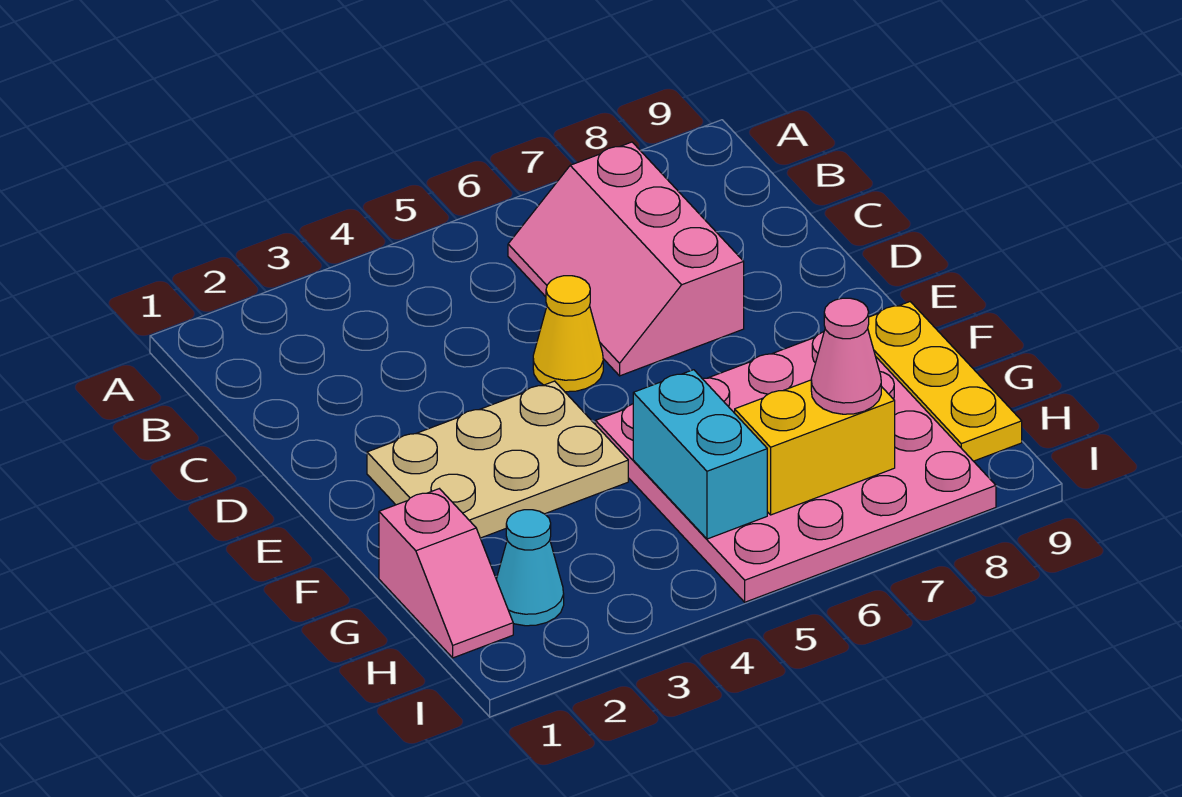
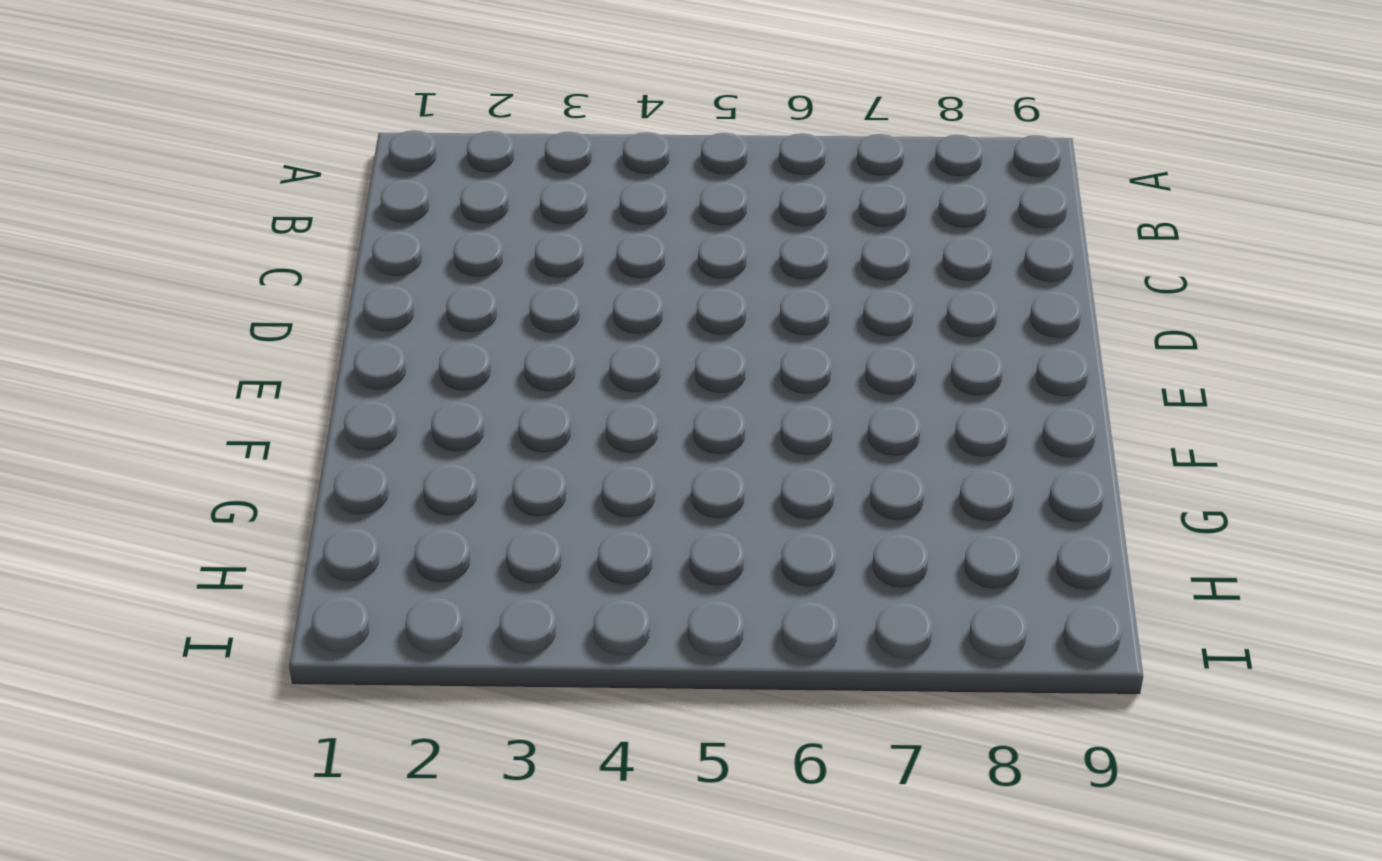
none -> pink 2x3 slope [508,142,744,376]
none -> yellow 1x1 cone [533,276,603,392]

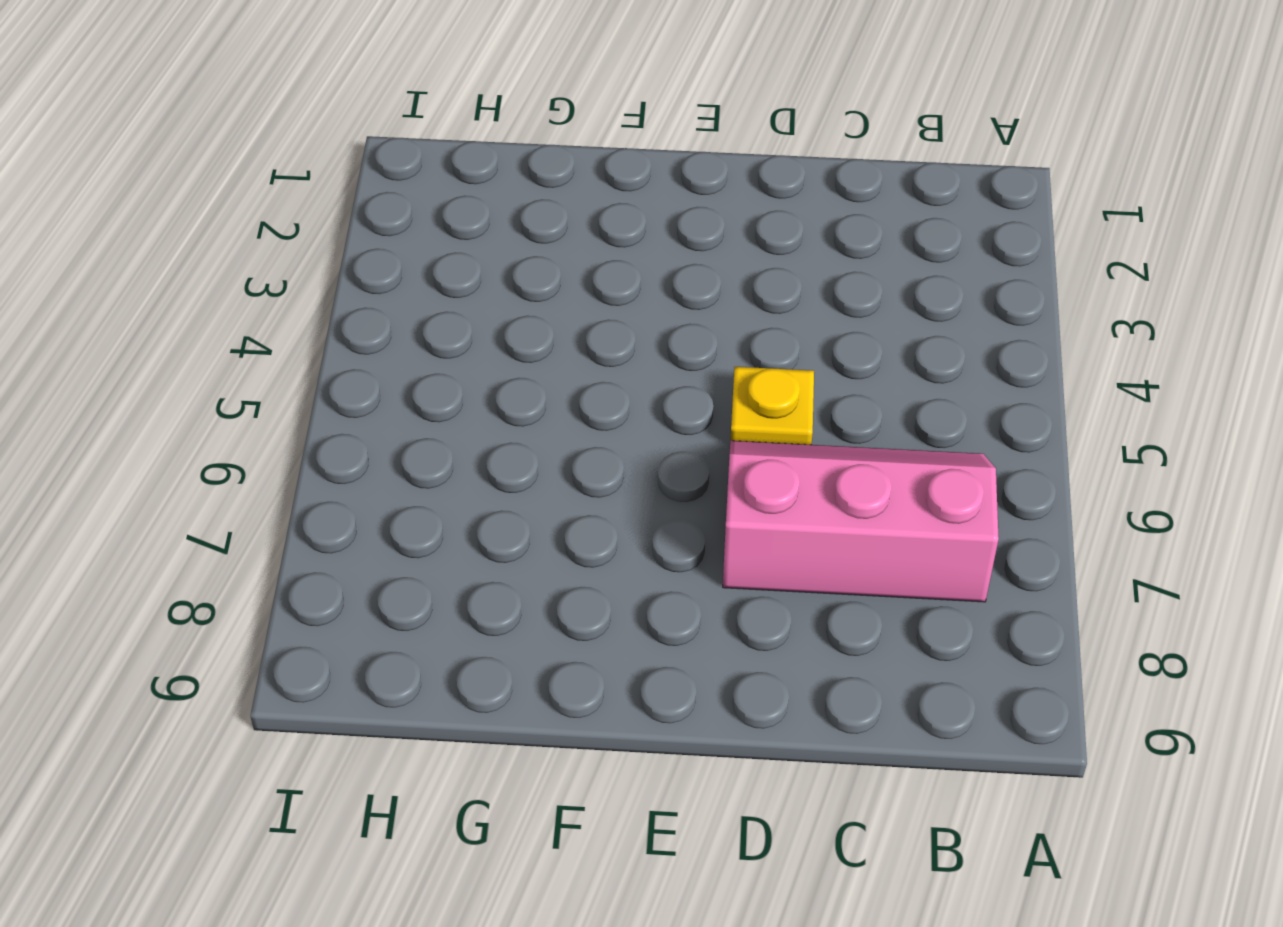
yellow 1x1 plate [730,367,814,445] -> yellow 1x1 cone [533,276,603,392]
none -> tan 2x3 plate [367,381,628,538]
none -> pink 4x4 plate [596,332,996,602]

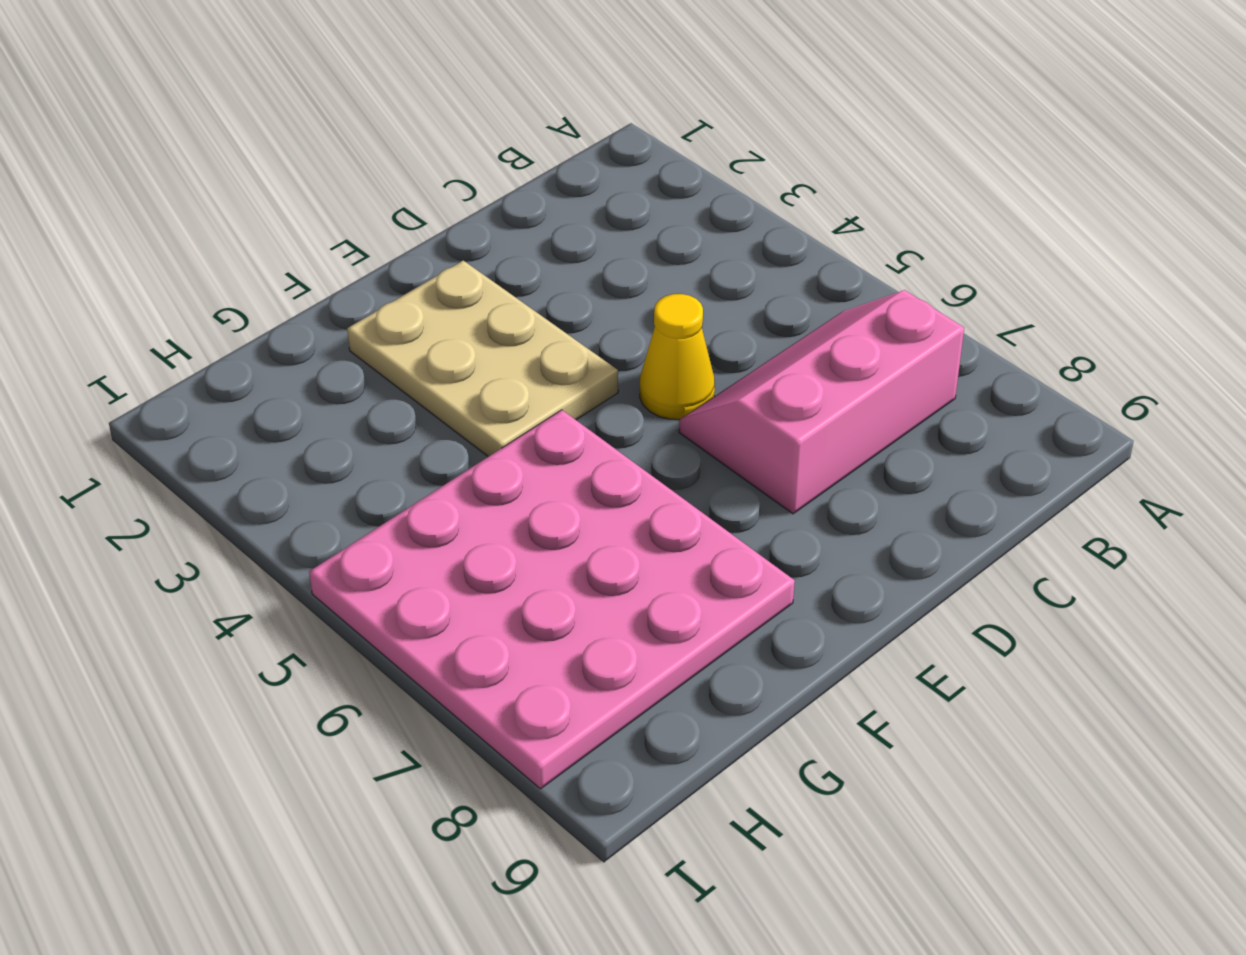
none -> yellow 1x3 plate [868,302,1022,461]
none -> pink 1x2 slope [379,489,513,658]

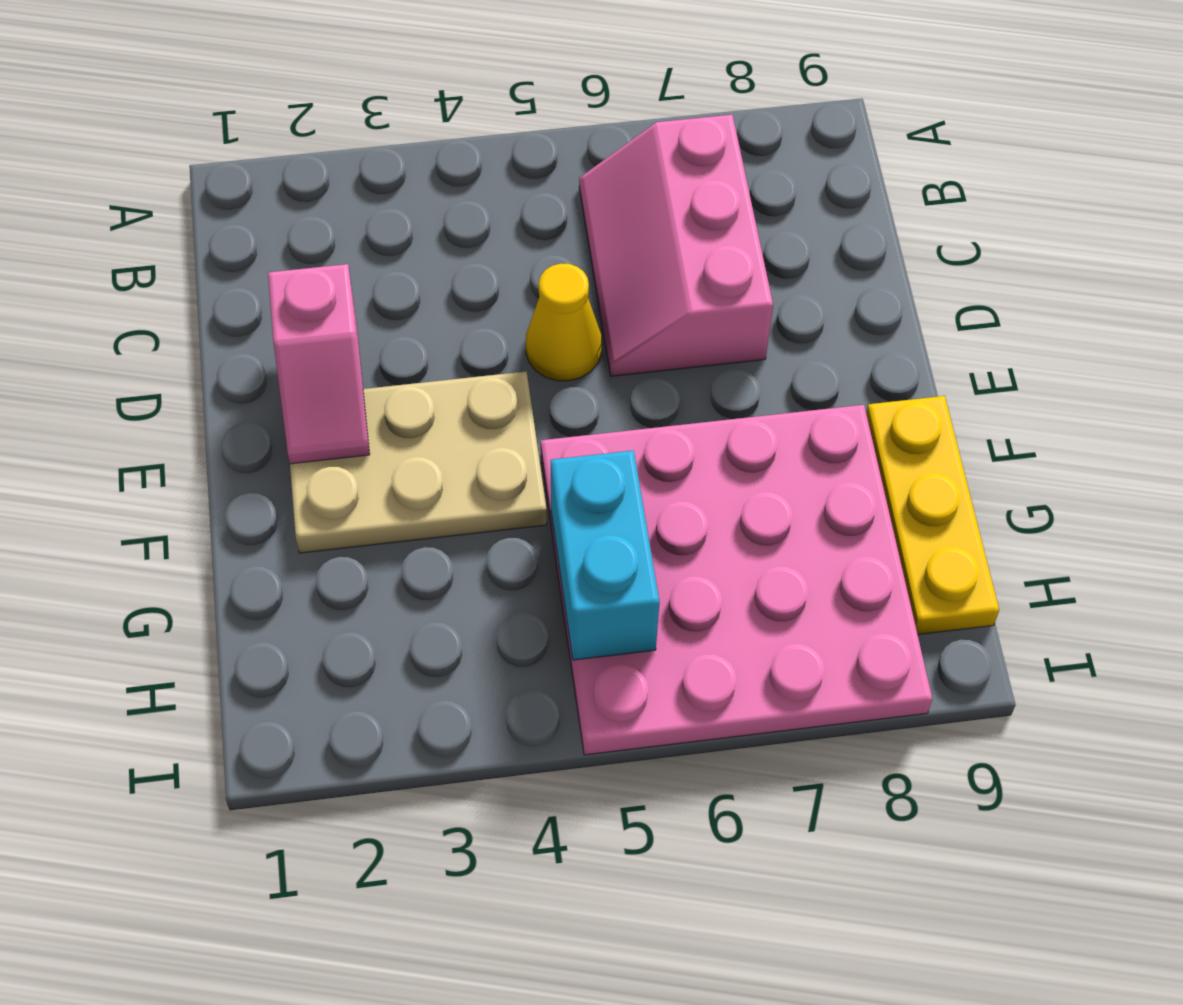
pink 1x2 slope [268,264,370,464] -> pink 1x2 slope moved to [379,489,513,658]
none -> cyan 1x1 cone [496,510,564,626]
none -> yellow 1x2 brick [735,380,895,515]

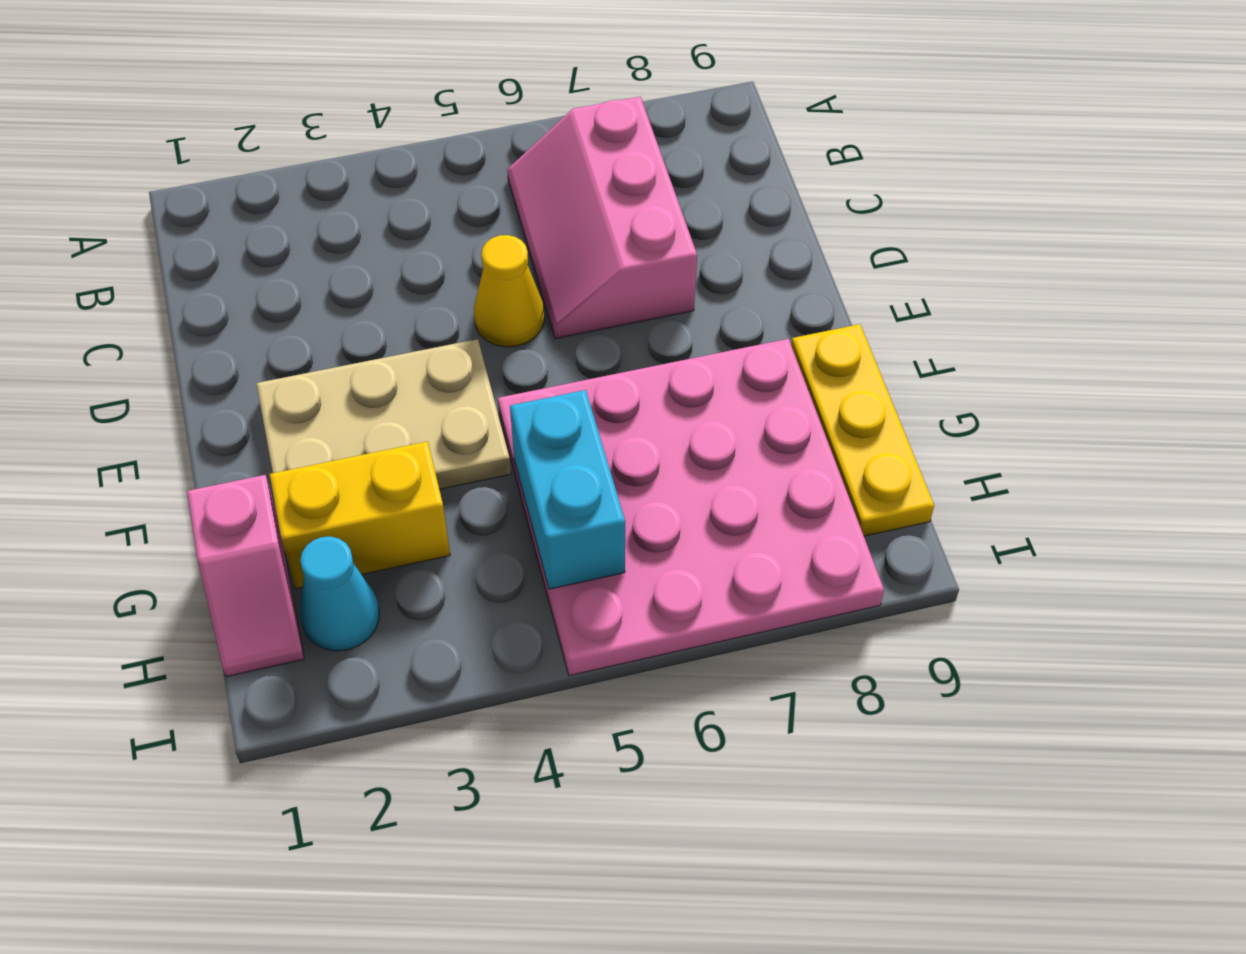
yellow 1x2 brick [270,441,450,589] -> yellow 1x2 brick moved to [735,380,895,515]
none -> pink 1x1 cone [811,298,881,414]

